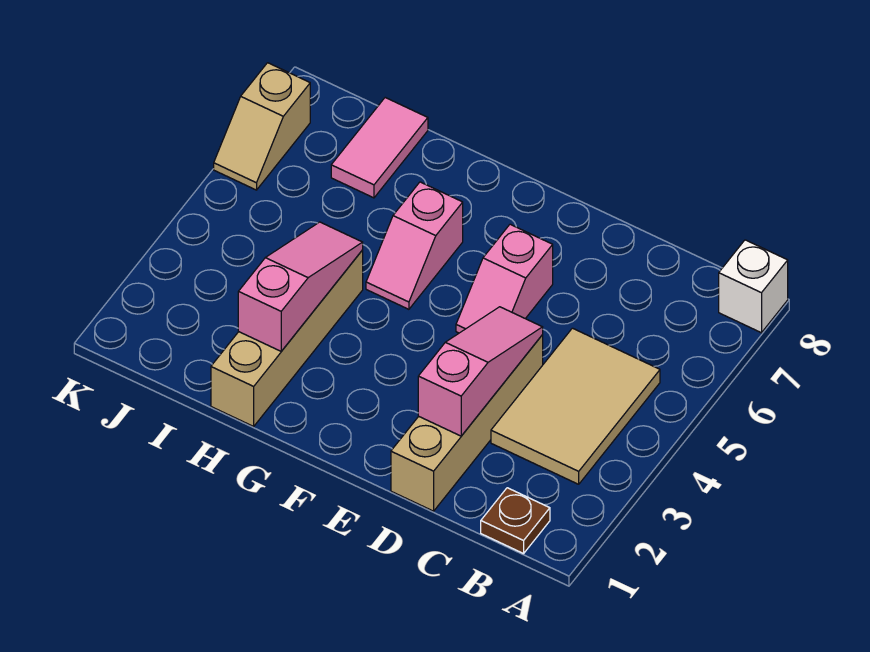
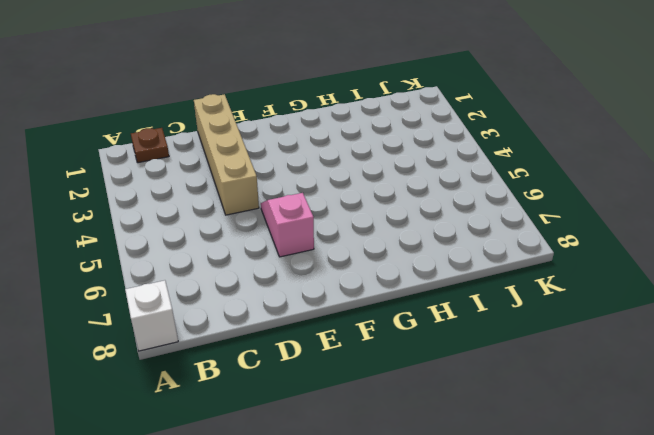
none -> tan 2x3 tile [491,328,660,484]
none -> pink 1x2 slope [366,182,463,309]

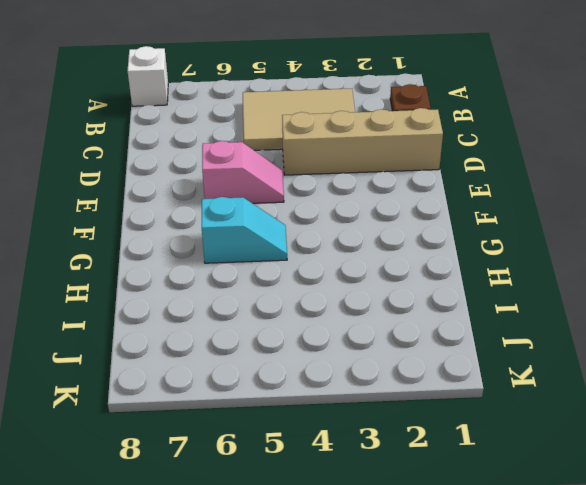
cyan 1x2 slope [202,197,287,263] -> pink 1x2 slope [366,182,463,309]
none -> tan 1x4 brick [211,250,363,426]
none -> pink 1x2 tile [331,98,428,198]

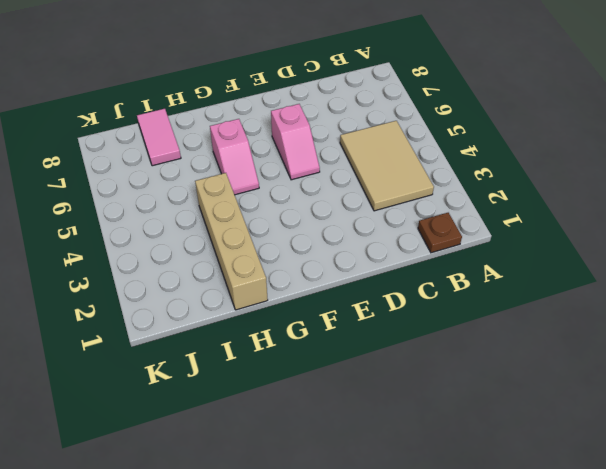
none -> white 1x1 brick [719,240,788,333]
none -> tan 1x4 brick [391,335,543,511]

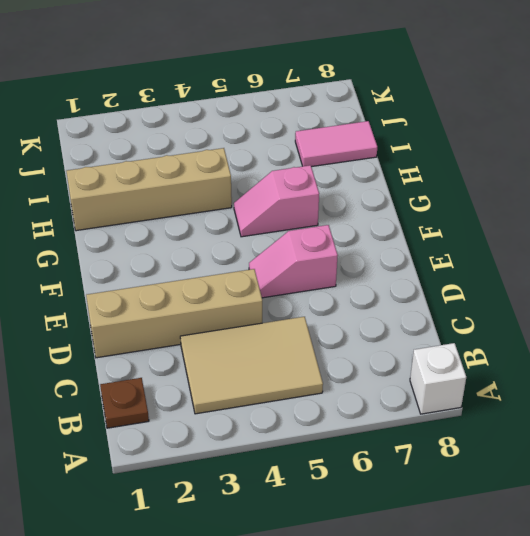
none -> tan 1x2 slope [214,63,310,190]
none -> pink 1x3 slope [418,307,543,436]

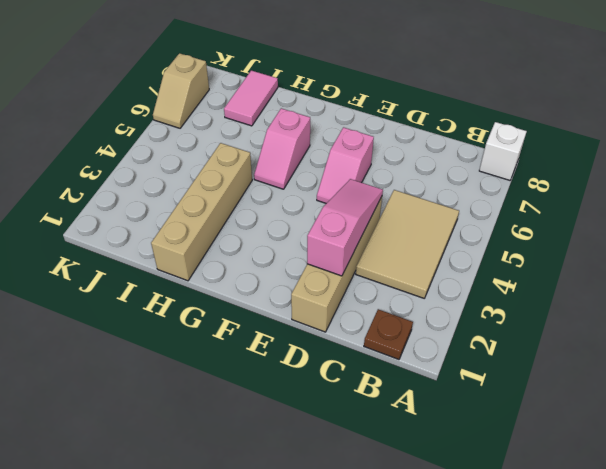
none -> pink 1x3 slope [238,222,363,351]

